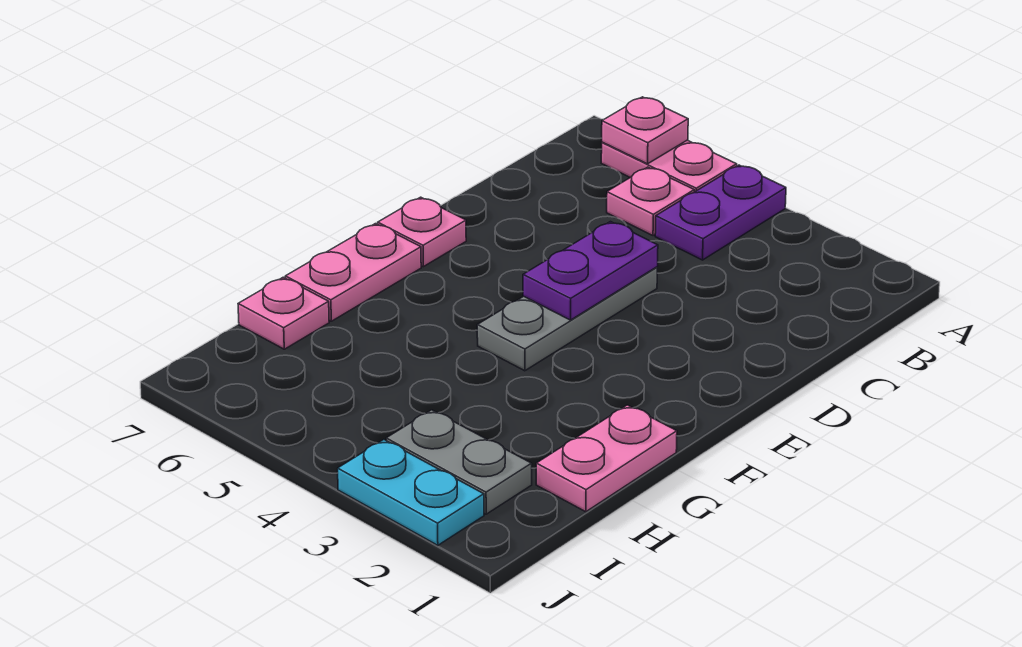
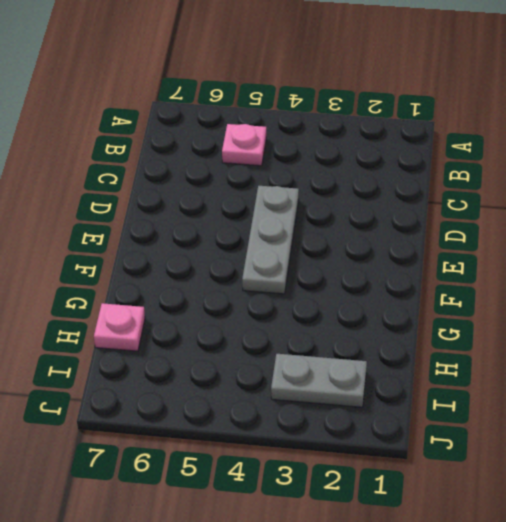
none -> purple 1x2 plate [655,165,786,260]
none -> pink 1x2 plate [601,140,737,192]
none -> pink 1x1 plate [378,197,466,267]

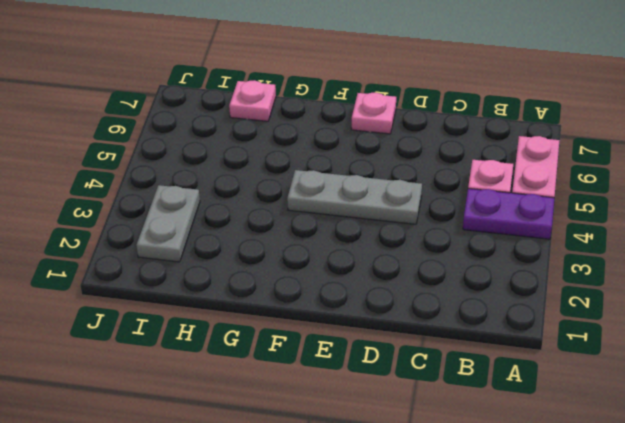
none -> pink 1x2 plate [285,224,421,321]
none -> pink 1x2 plate [536,405,677,512]
none -> cyan 1x2 plate [338,440,484,545]

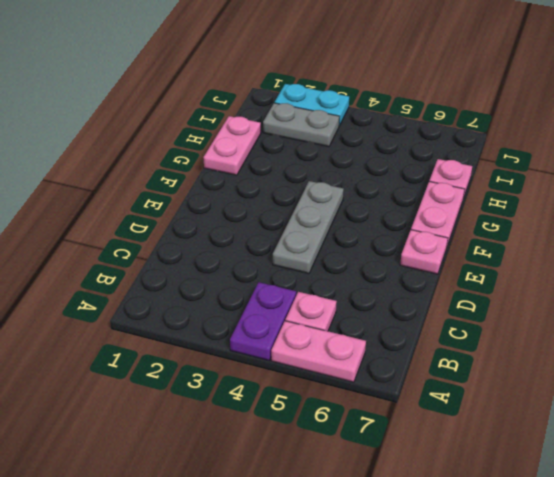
none -> pink 1x1 plate [602,97,688,164]
none -> purple 1x2 plate [523,222,658,320]

